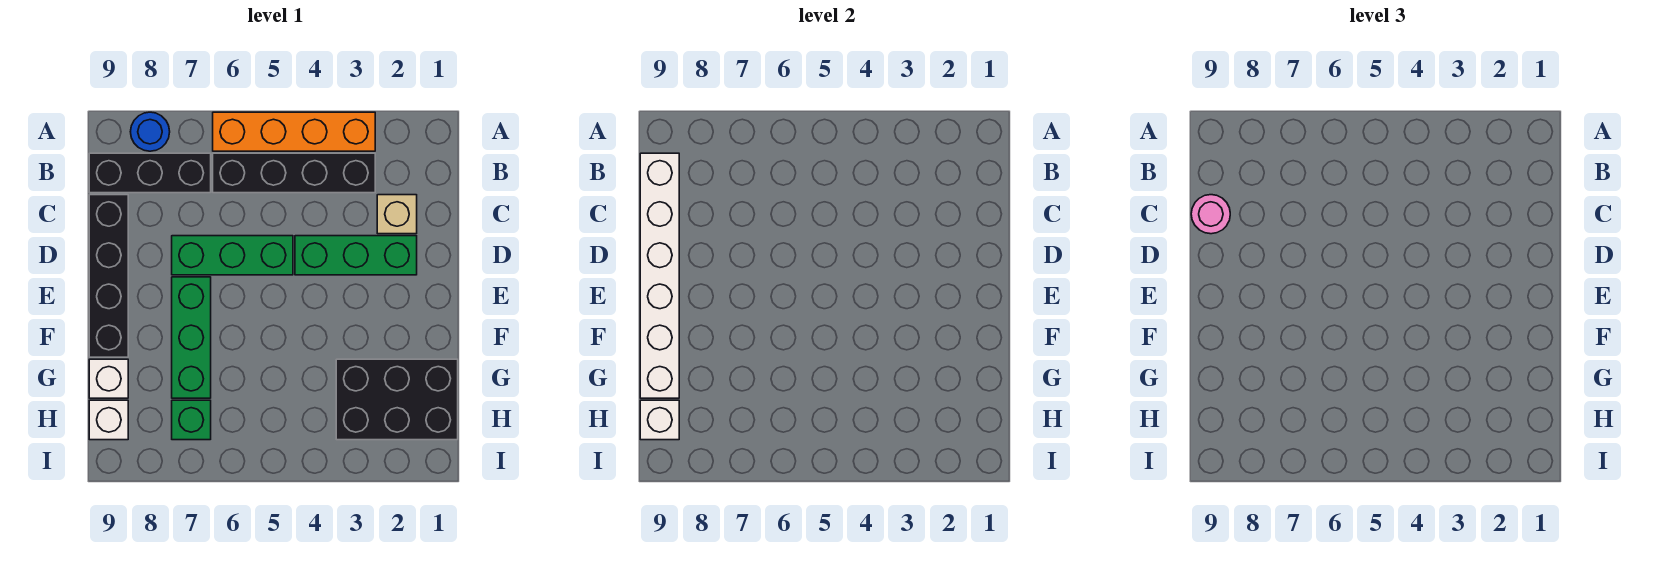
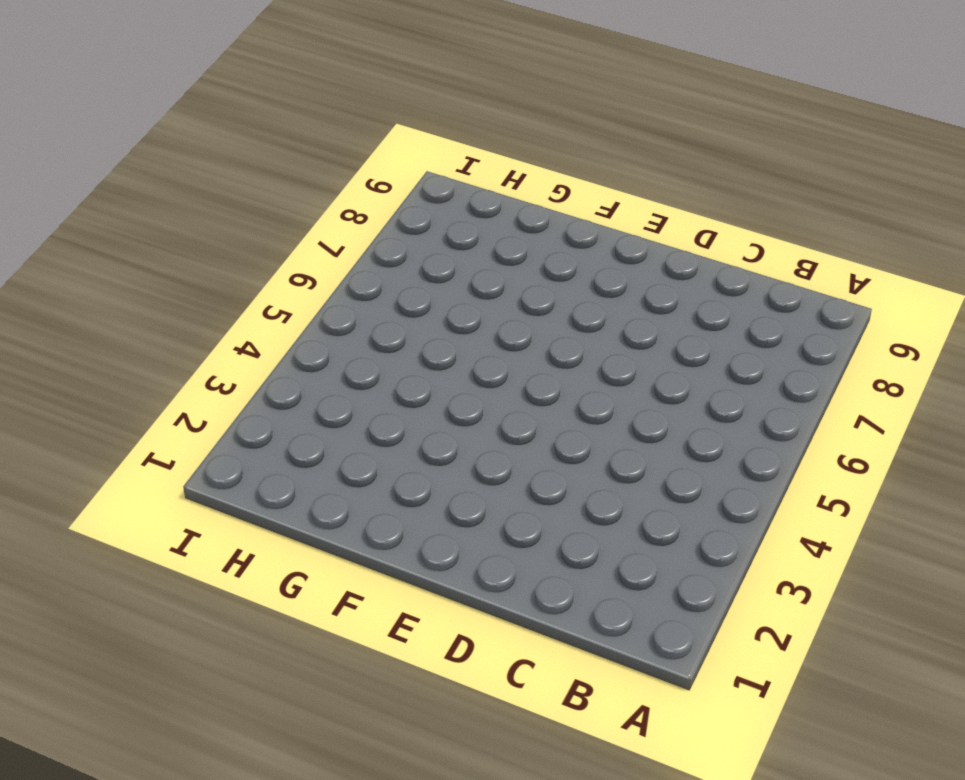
none -> orange 1x4 brick [213,112,375,151]
none -> blue 1x1 round brick [130,112,170,151]
none -> black 1x4 brick [213,153,375,193]

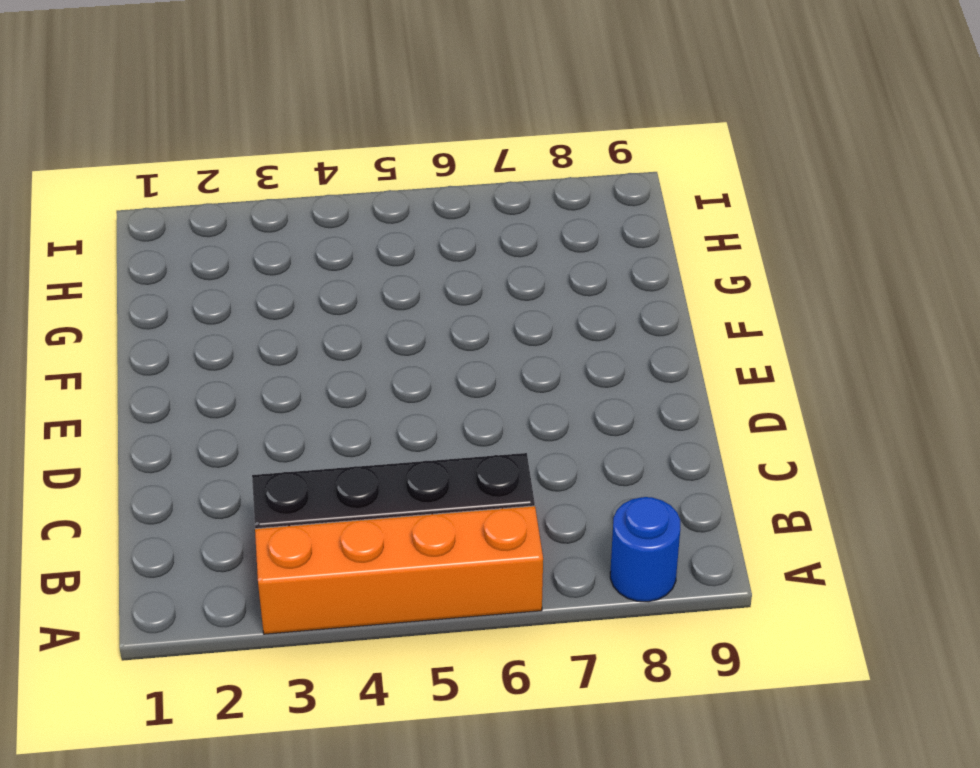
none -> black 1x3 brick [89,153,211,193]
none -> tan 1x1 brick [377,195,417,234]
none -> black 1x4 brick [89,195,128,357]

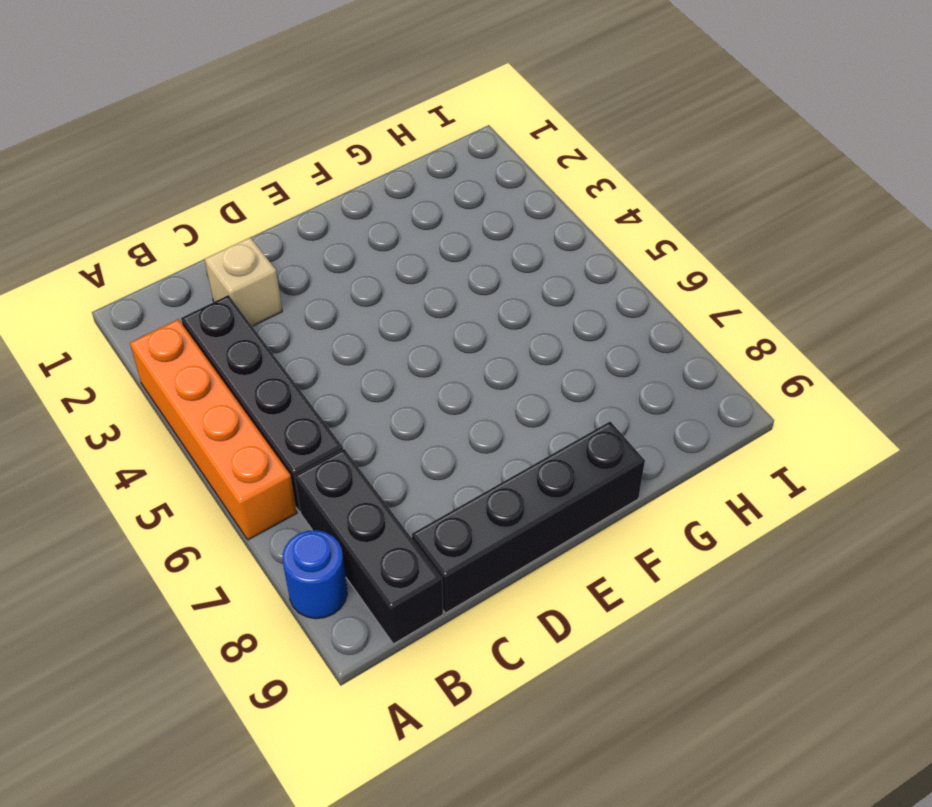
none -> green 1x3 brick [295,236,417,275]
none -> green 1x3 brick [172,236,293,275]
none -> green 1x3 brick [172,277,211,398]

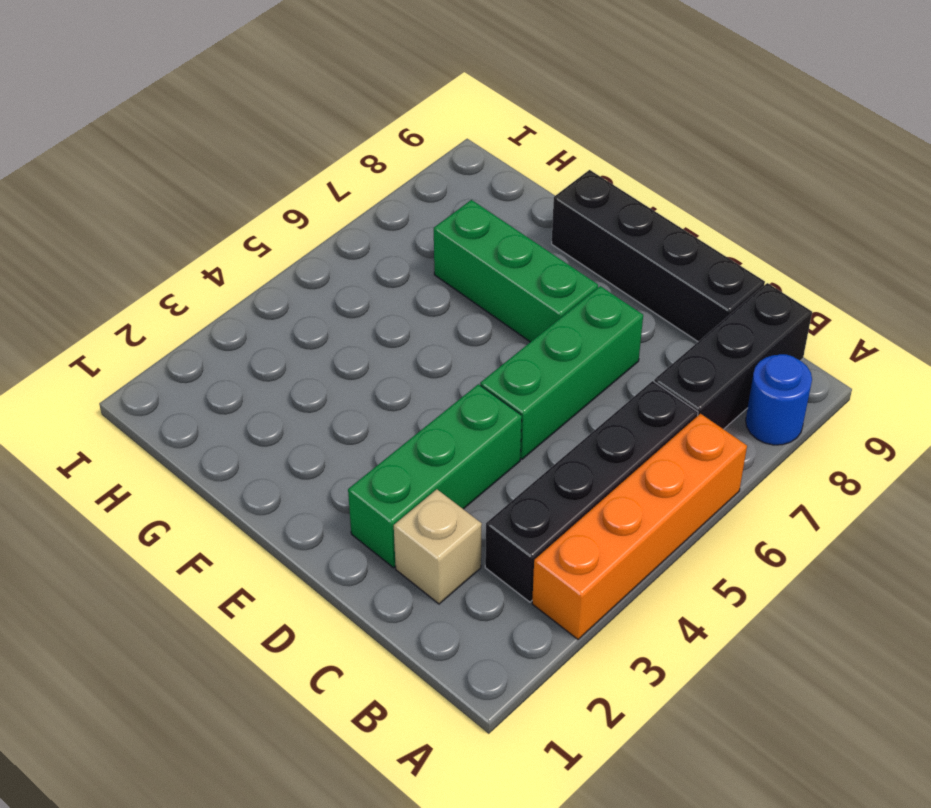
none -> black 2x3 brick [336,359,458,440]
none -> white 1x1 brick [89,359,128,398]
none -> green 1x1 brick [172,400,211,440]

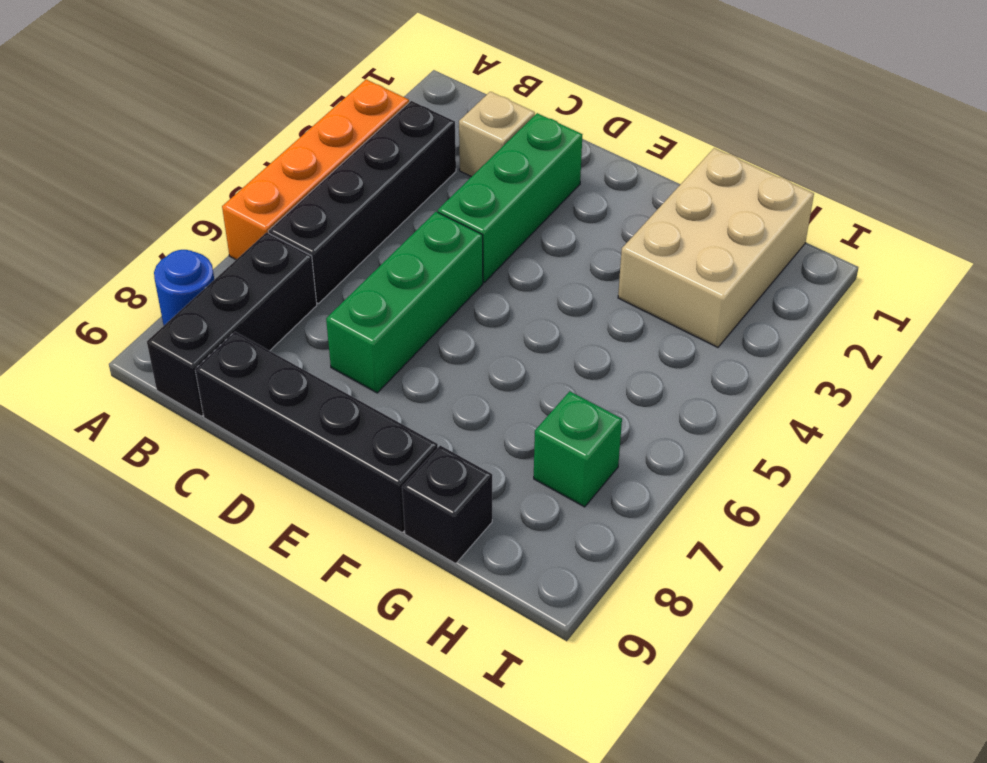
tan 2x3 brick [618,148,814,347] -> black 2x3 brick [336,359,458,440]
black 1x1 brick [402,445,492,564] -> white 1x1 brick [89,359,128,398]
none -> green 1x3 brick [172,277,211,398]
none -> white 1x1 brick [89,400,128,440]
none -> white 1x6 brick [640,153,679,398]

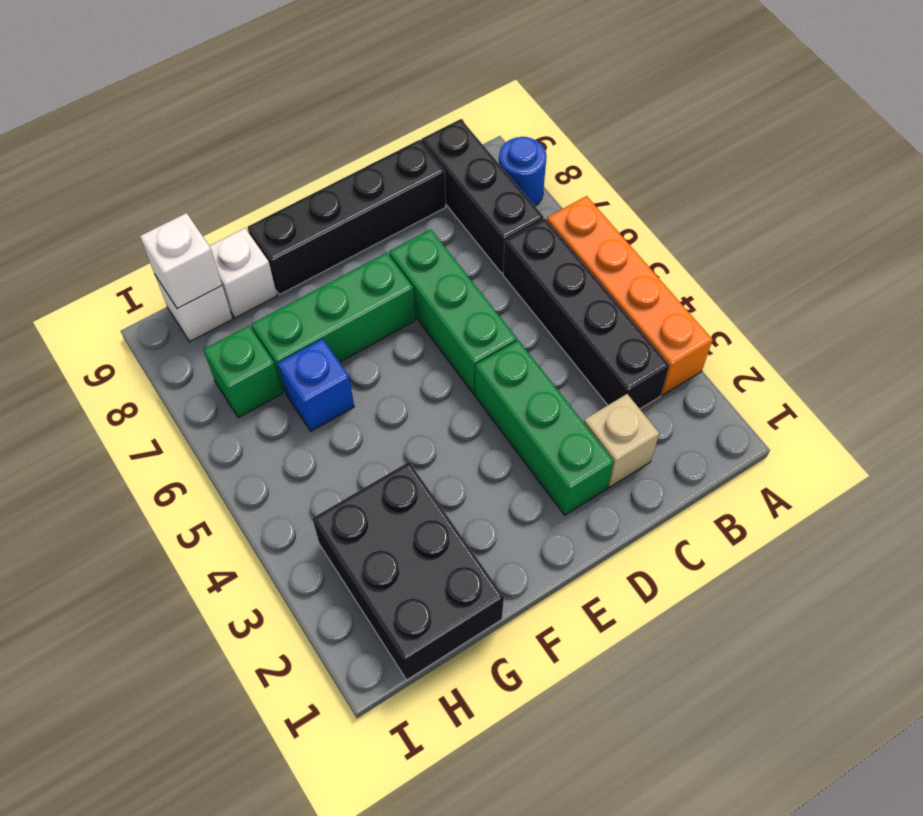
blue 1x1 brick [278,339,354,431] -> none
none -> white 1x6 brick [640,153,679,398]
none -> pink 1x1 round brick [1191,195,1230,234]

